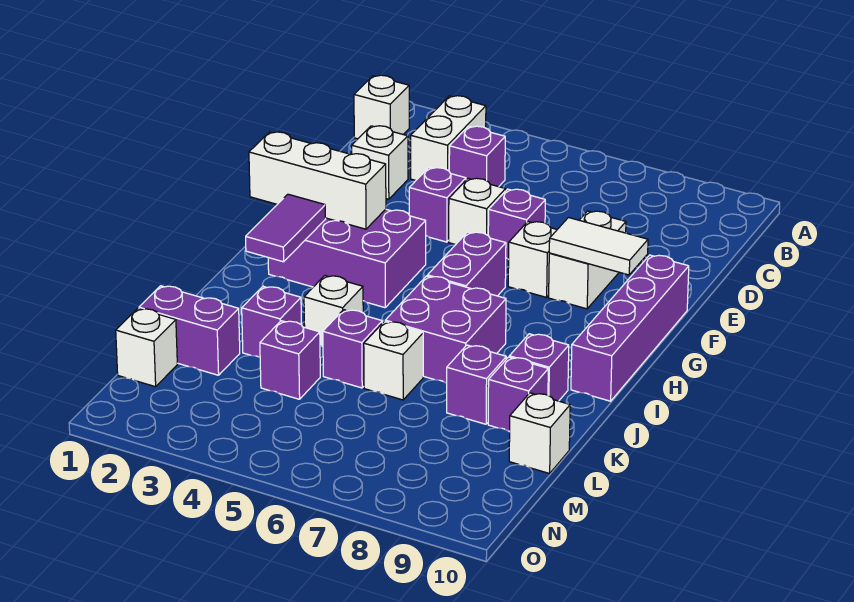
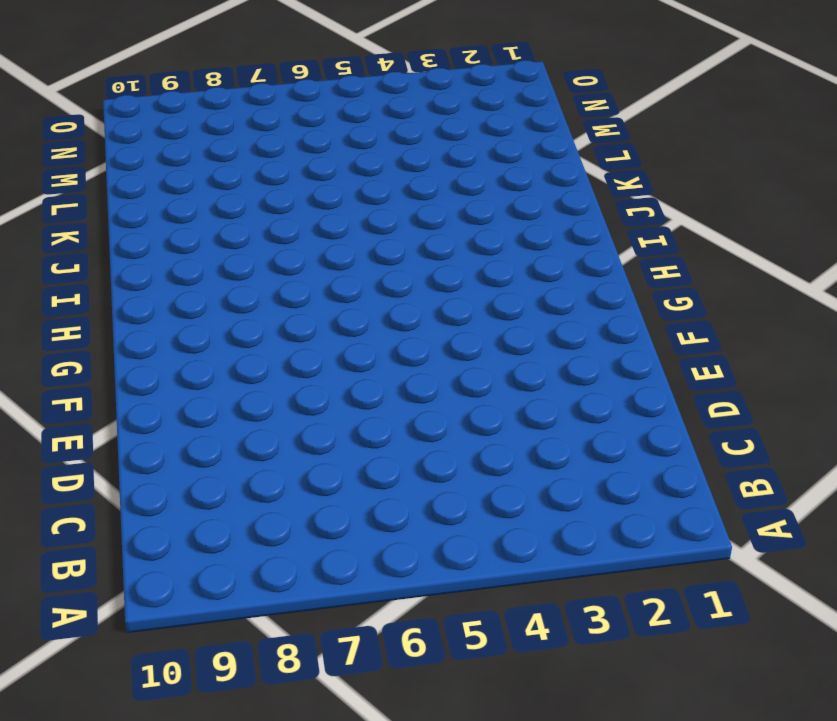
none -> white 1x1 brick [354,75,409,139]
none -> white 1x2 brick [411,96,486,180]
none -> purple 1x1 brick [449,126,505,187]

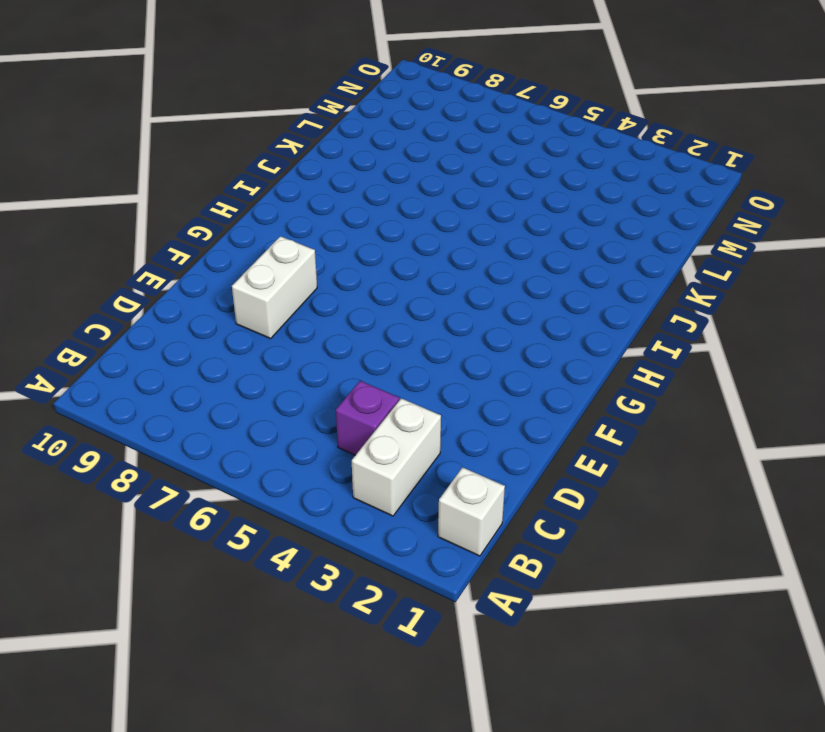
none -> white 1x1 brick [352,126,408,199]
none -> purple 1x1 brick [409,168,466,242]
none -> white 1x1 brick [449,178,506,245]

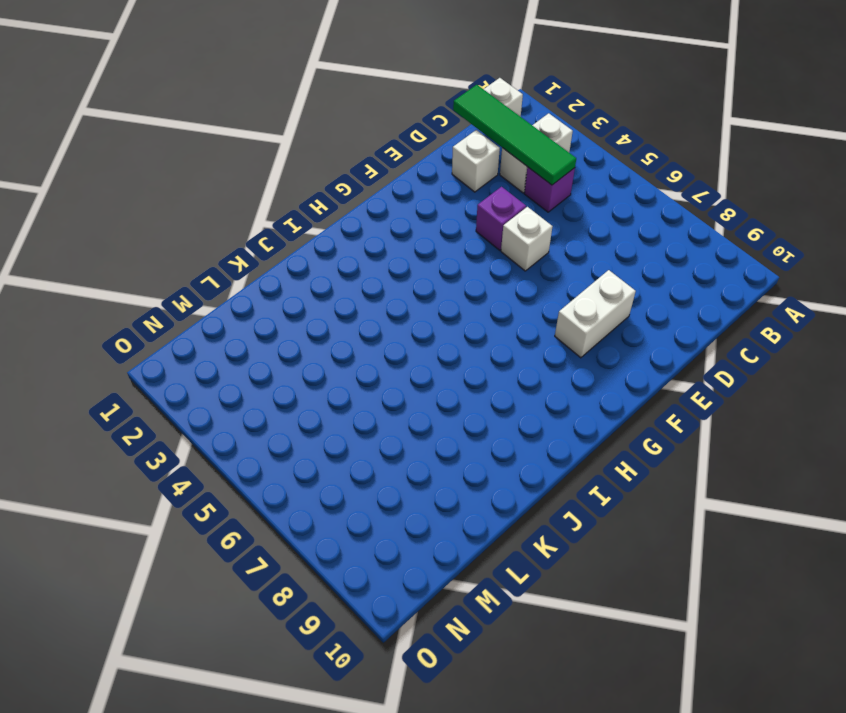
green 1x4 tile [453,85,576,185] -> none
none -> purple 1x1 brick [488,189,545,259]
none -> white 1x1 brick [508,222,557,297]
none -> purple 1x4 brick [571,255,689,401]

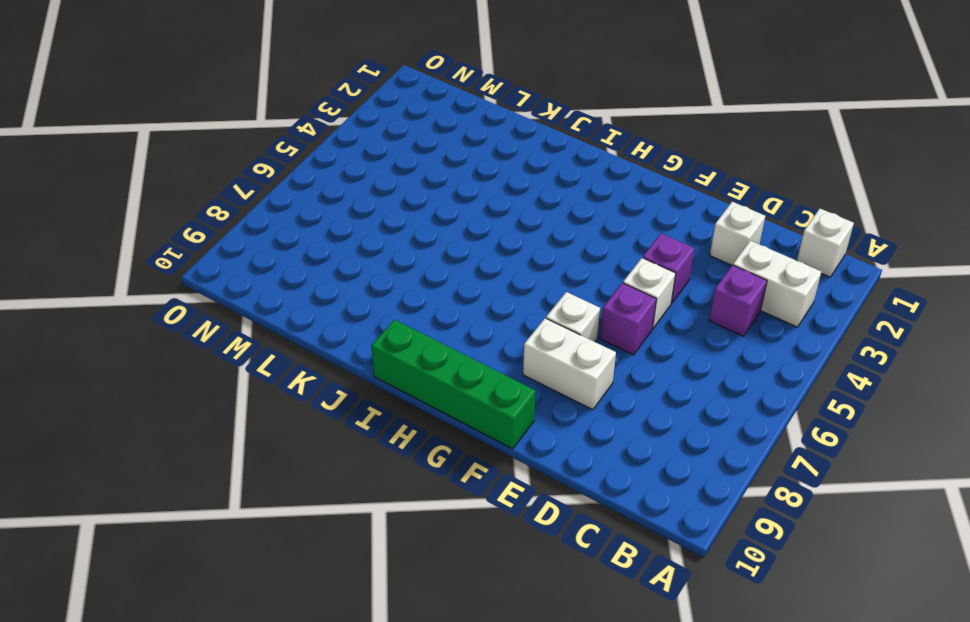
green 1x4 brick [371,320,536,449] -> purple 1x4 brick [571,255,689,401]
none -> purple 2x3 brick [268,209,426,308]
none -> purple 1x2 brick [427,232,506,296]
none -> purple 2x2 brick [385,276,506,383]

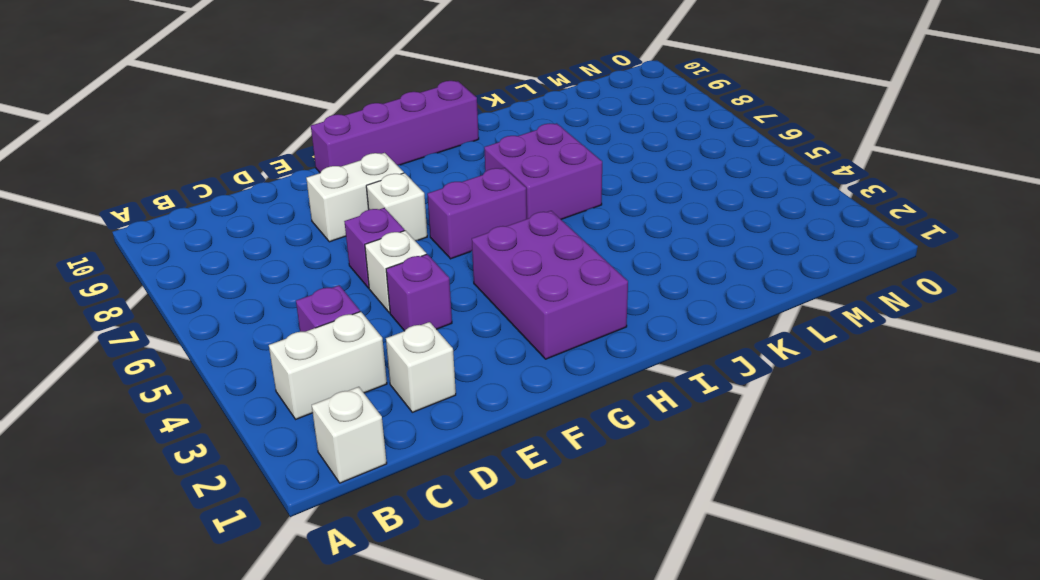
none -> white 1x1 brick [304,276,363,347]
none -> purple 1x1 brick [509,334,569,401]
none -> purple 1x1 brick [242,286,302,358]

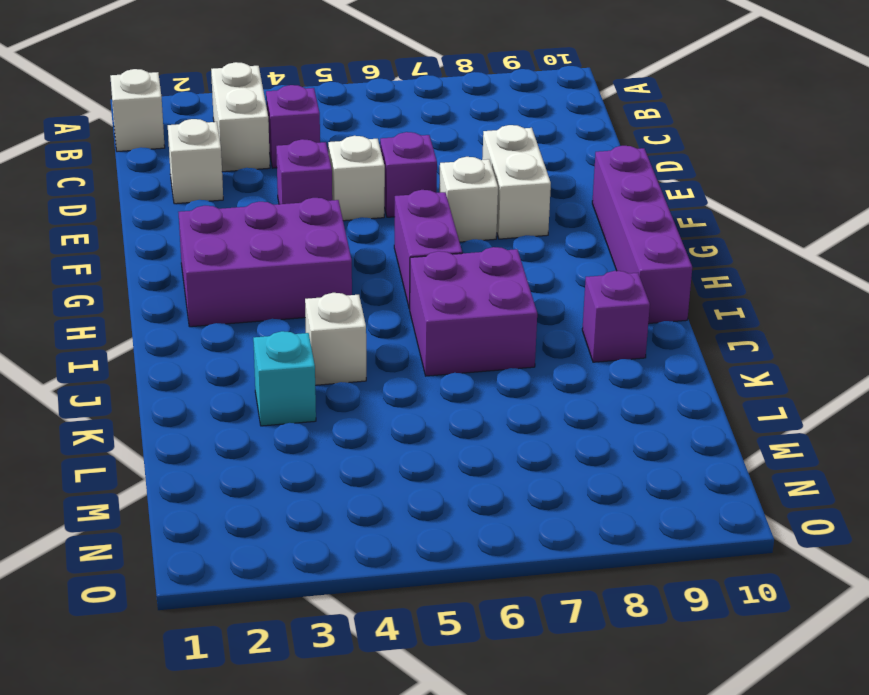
cyan 1x1 brick [253,331,316,426] -> purple 1x1 brick [242,286,302,358]
none -> purple 1x1 brick [323,310,382,388]
none -> white 1x1 brick [364,321,423,400]
none -> purple 1x1 brick [447,345,506,424]

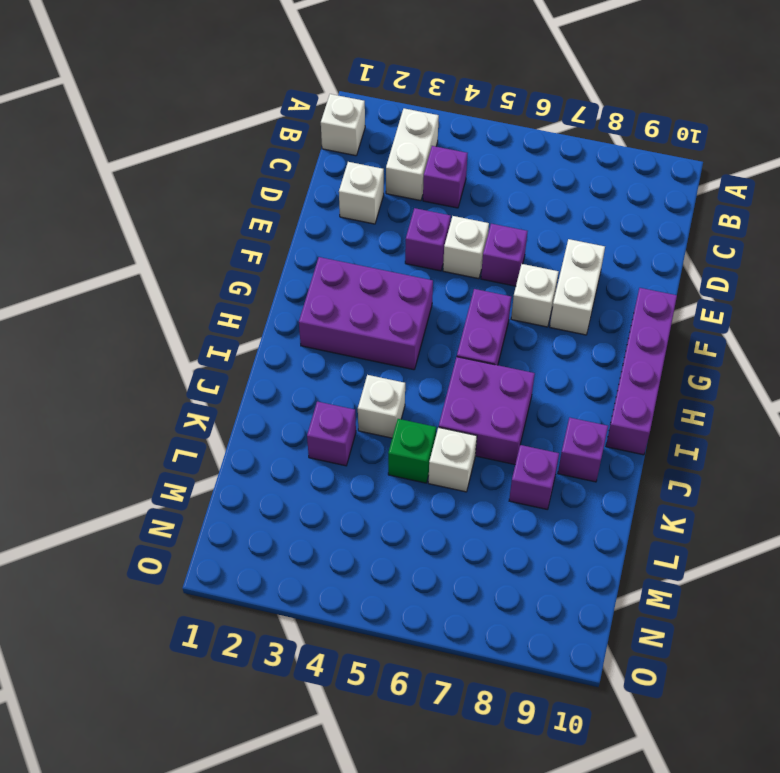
green 1x1 brick [388,419,436,483] -> purple 1x1 brick [323,310,382,388]
none -> purple 1x1 brick [488,357,548,431]
none -> purple 1x2 brick [139,286,240,375]
none -> purple 1x1 brick [260,321,320,399]

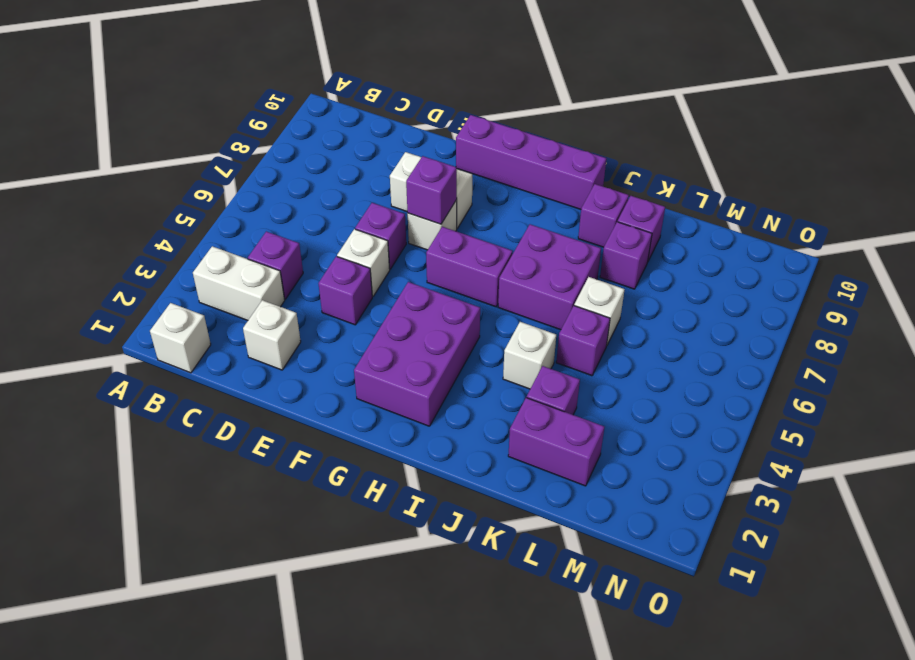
purple 1x1 brick [406,156,457,224] -> purple 1x1 brick moved to [260,321,320,399]
purple 1x2 brick [508,398,604,486] -> purple 1x2 brick turned to [139,286,240,375]
none -> white 1x1 brick [509,393,570,474]
none -> white 1x1 brick [116,309,177,387]
none -> white 1x2 tile [549,218,648,275]

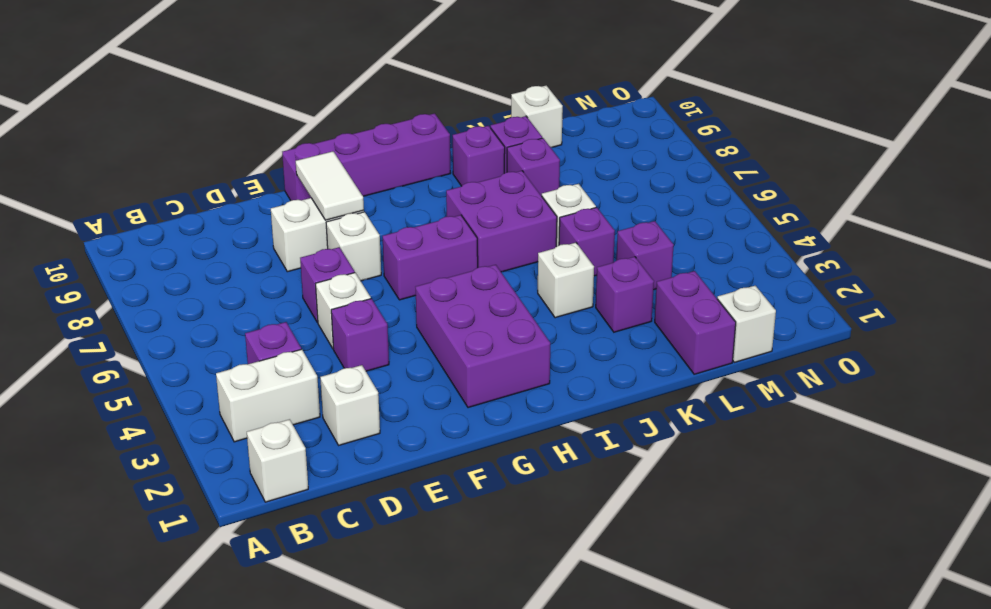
none -> white 1x3 brick [249,132,386,229]
none -> purple 1x2 tile [246,194,326,262]

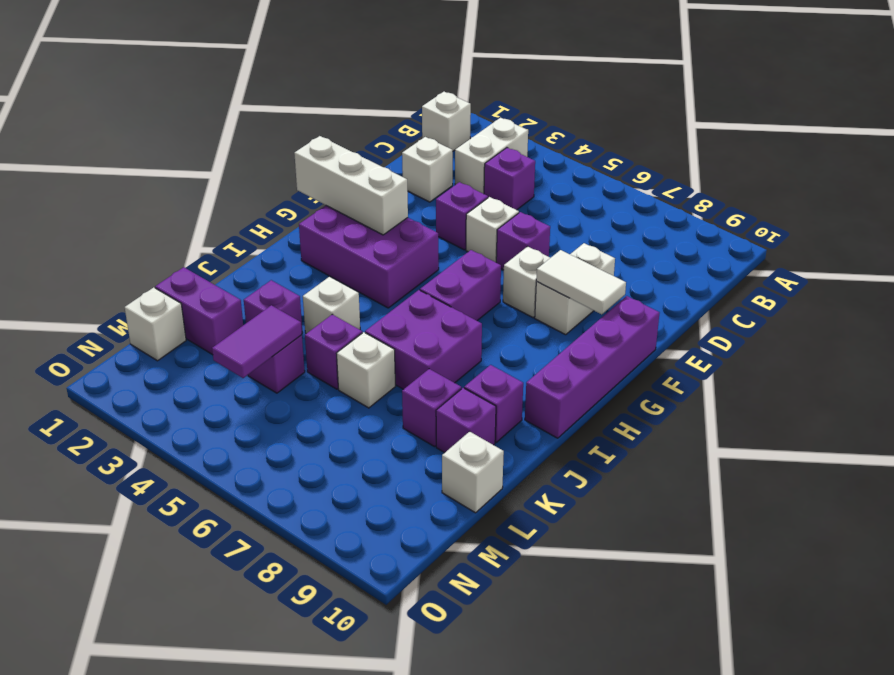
purple 1x2 tile [212,305,302,378] -> purple 1x2 tile moved to [246,194,326,262]

